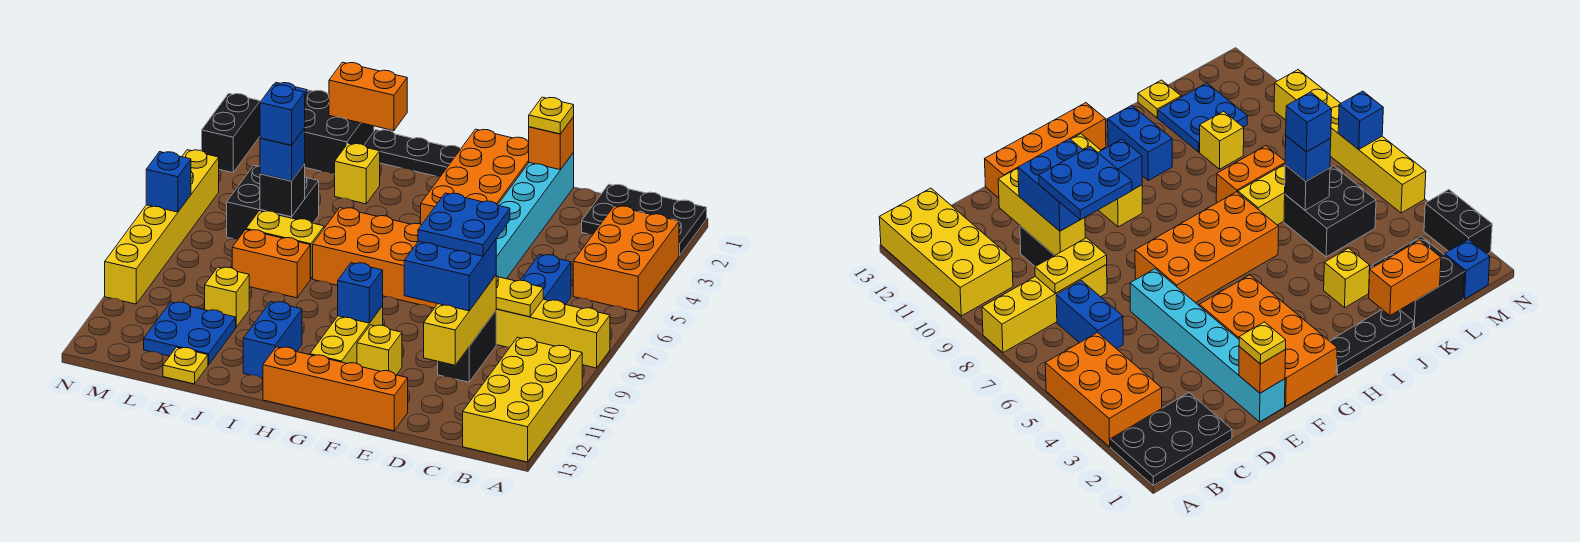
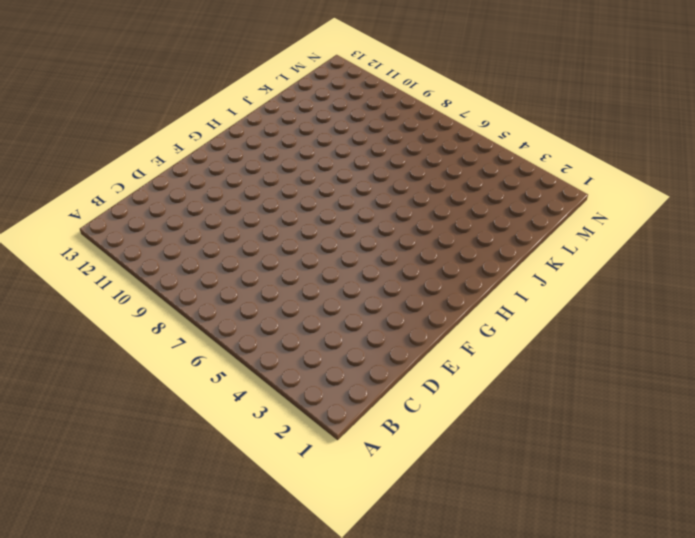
none -> black 2x3 plate [582,184,707,255]
none -> orange 2x3 brick [573,206,679,312]
none -> yellow 1x4 brick [496,299,610,368]
none -> yellow 2x4 brick [463,337,582,462]

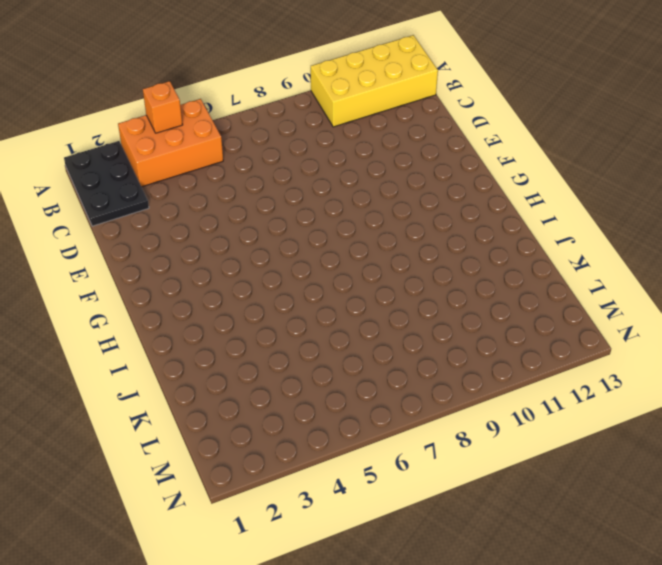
orange 1x1 brick [143,81,183,133] -> orange 1x1 brick moved to [529,117,574,170]
none -> yellow 1x4 brick [496,299,610,368]
none -> blue 1x2 brick [521,254,571,305]
none -> black 1x2 brick [438,311,496,382]
none -> cyan 1x6 brick [496,153,574,279]

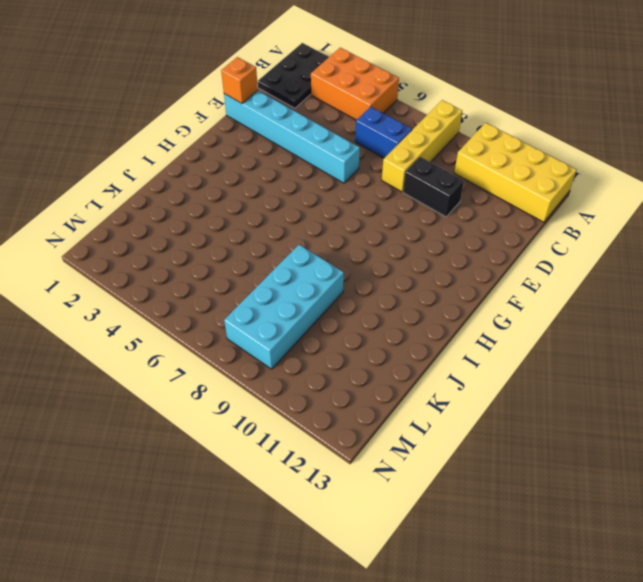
cyan 2x4 brick [224,245,344,369] -> orange 1x2 brick [232,230,310,298]
none -> orange 1x4 brick [263,347,408,431]
none -> orange 2x4 brick [421,129,529,225]
none -> orange 2x4 brick [313,208,437,308]
none -> yellow 1x1 brick [357,325,402,375]

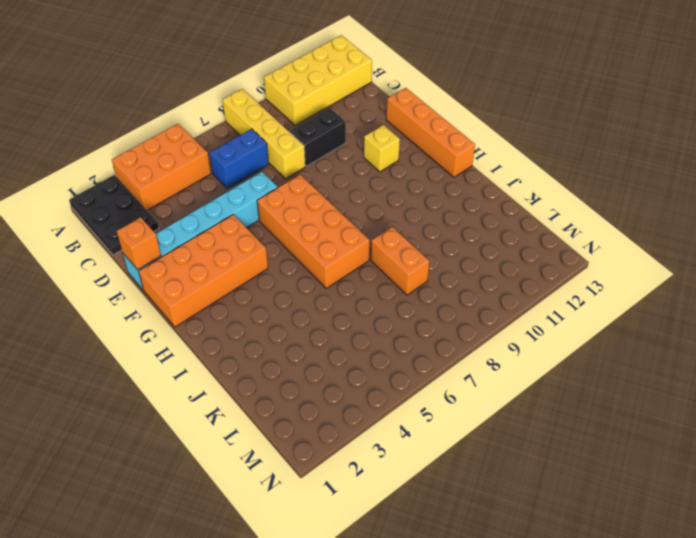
none -> yellow 1x3 brick [310,306,383,363]
none -> black 1x3 plate [365,130,460,176]
none -> blue 1x2 brick [243,302,302,378]
none -> yellow 1x1 brick [335,143,380,204]

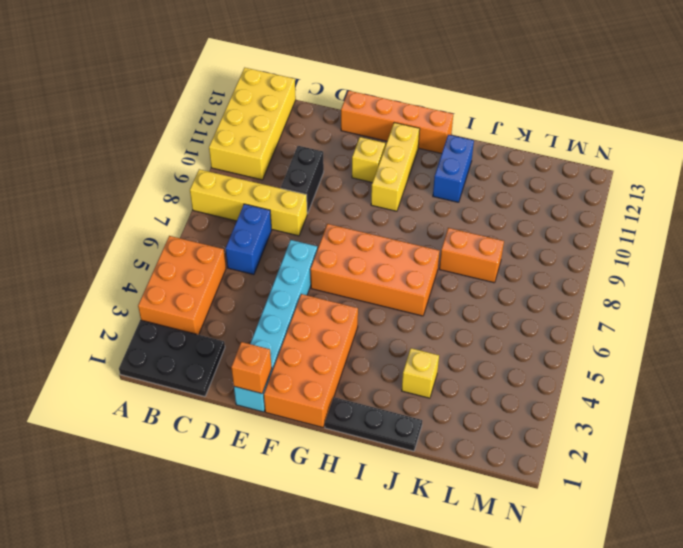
none -> yellow 1x2 brick [246,211,324,279]
none -> black 2x2 brick [305,90,374,174]
none -> black 2x2 brick [227,166,319,239]
none -> yellow 1x1 brick [205,267,249,327]

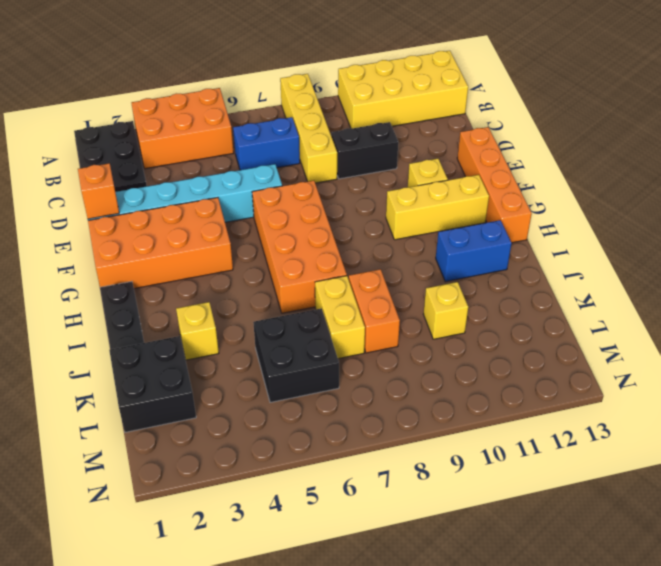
none -> blue 2x2 plate [144,302,236,365]
none -> yellow 1x1 plate [163,347,208,384]
none -> blue 1x1 brick [1445,239,1490,299]
none -> black 1x2 brick [202,93,260,173]

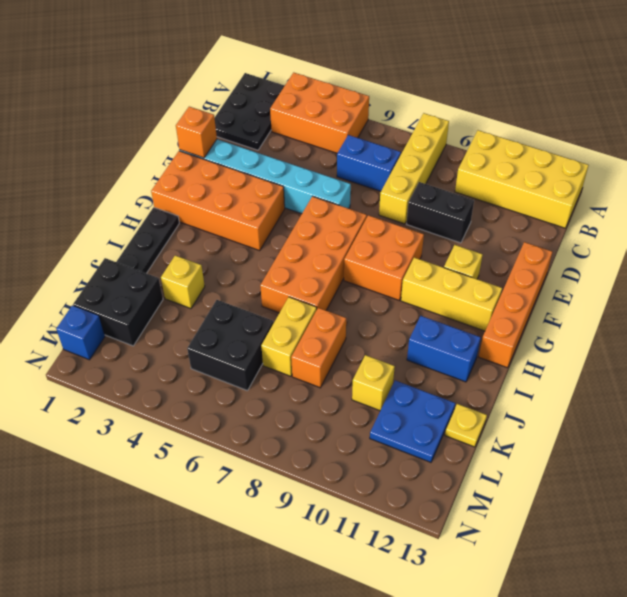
orange 2x2 brick [344,215,424,300] -> none
none -> black 1x2 brick [202,93,260,173]
none -> yellow 1x6 brick [105,150,219,304]
none -> yellow 1x2 plate [496,275,543,317]
none -> yellow 1x3 brick [424,275,496,365]

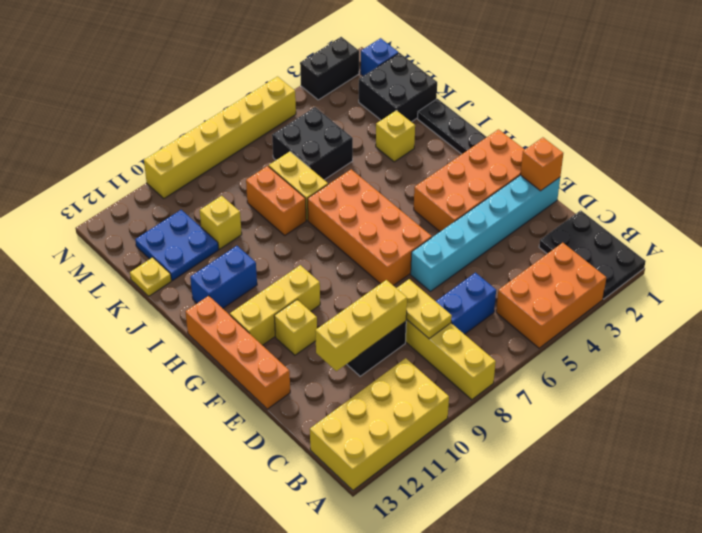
none -> blue 1x1 brick [338,263,383,323]
none -> orange 1x2 brick [329,62,407,131]
none -> black 1x1 brick [260,164,305,217]
none -> blue 1x1 brick [146,152,191,212]

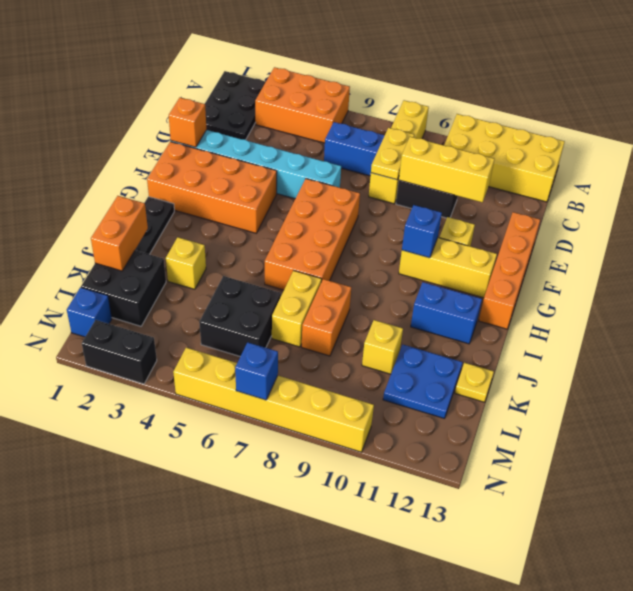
none -> black 1x1 brick [260,164,305,217]
none -> blue 2x2 brick [404,240,496,311]
none -> yellow 1x1 plate [529,97,574,134]
none -> blue 1x1 brick [260,128,305,181]

